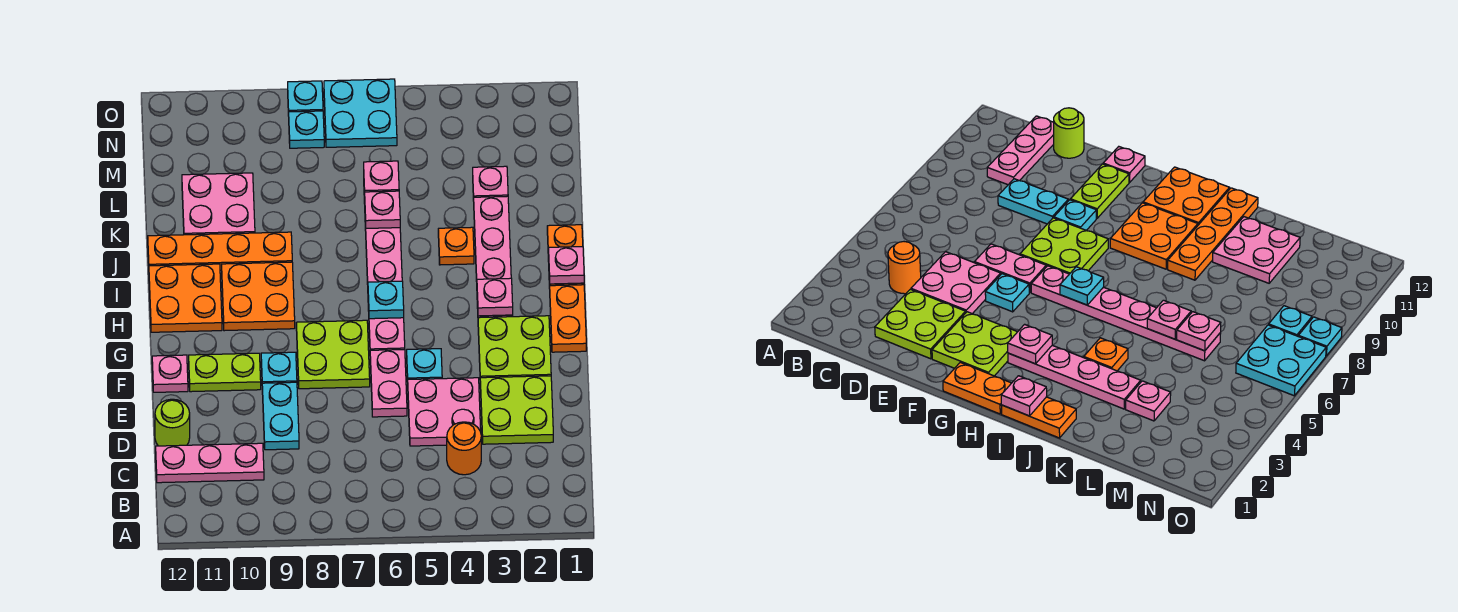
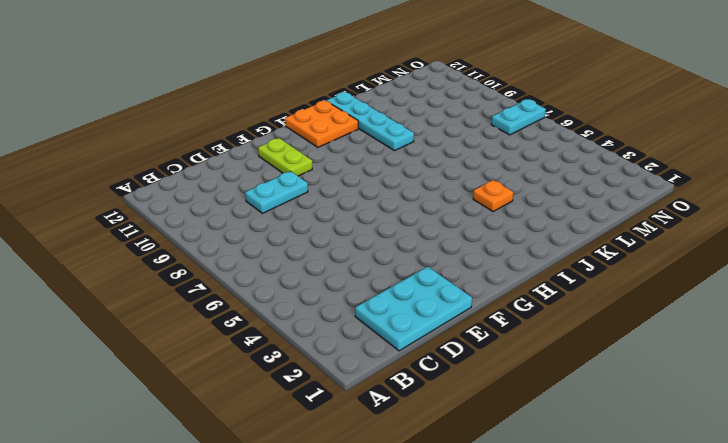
cyan 2x3 plate [355,267,472,351] -> lime 2x2 plate [480,376,553,444]
cyan 1x4 plate [327,92,414,151] -> orange 1x4 plate [148,232,292,270]
cyan 1x2 plate [491,99,546,135] -> cyan 2x2 plate [324,79,397,147]
none -> orange 1x1 round brick [447,422,481,475]
none -> pink 1x3 plate [156,443,264,483]
none -> pink 2x2 plate [408,378,481,446]
none -> lime 1x1 round brick [155,399,190,446]

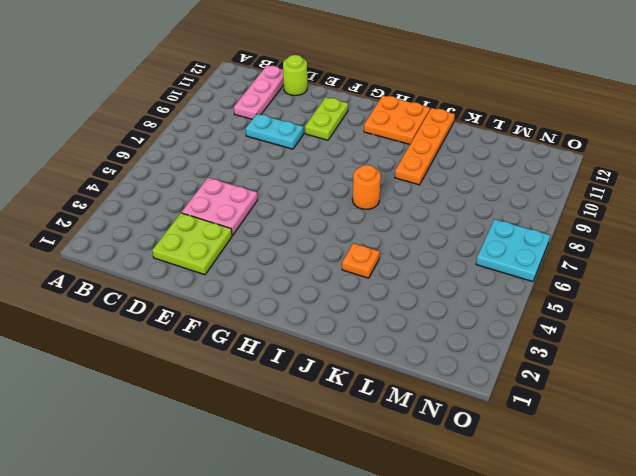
orange 1x1 round brick [352,165,381,209] -> orange 1x1 round brick moved to [447,422,481,475]
none -> pink 1x2 plate [370,350,407,417]
none -> lime 2x2 plate [478,316,551,378]
none -> cyan 1x1 plate [407,349,442,382]
none -> lime 2x2 plate [296,320,370,389]

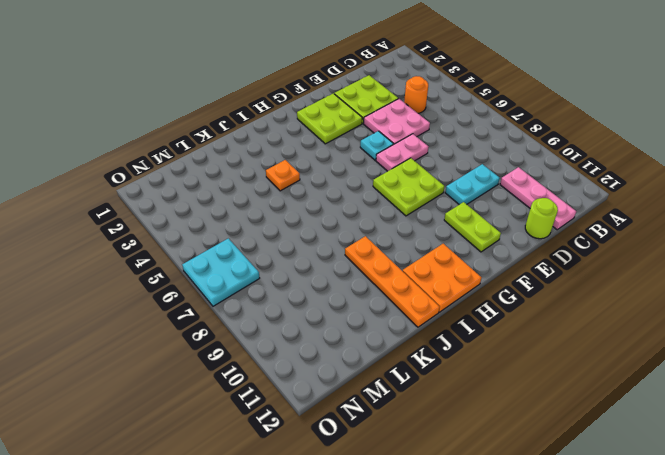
none -> cyan 1x1 plate [261,352,297,383]
none -> pink 1x1 plate [152,355,188,392]
none -> orange 1x2 plate [550,285,586,352]
none -> pink 1x6 plate [364,196,405,350]

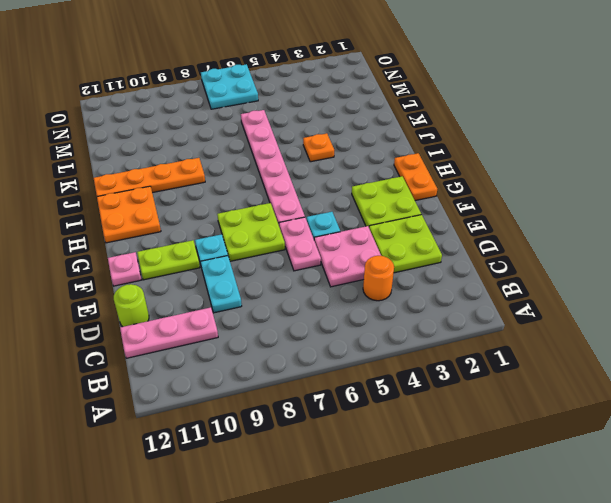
none -> pink 1x4 plate [474,196,513,318]
none -> orange 2x2 plate [222,262,295,331]
none -> orange 1x2 plate [547,225,584,289]
none -> pink 2x2 plate [182,173,255,235]

